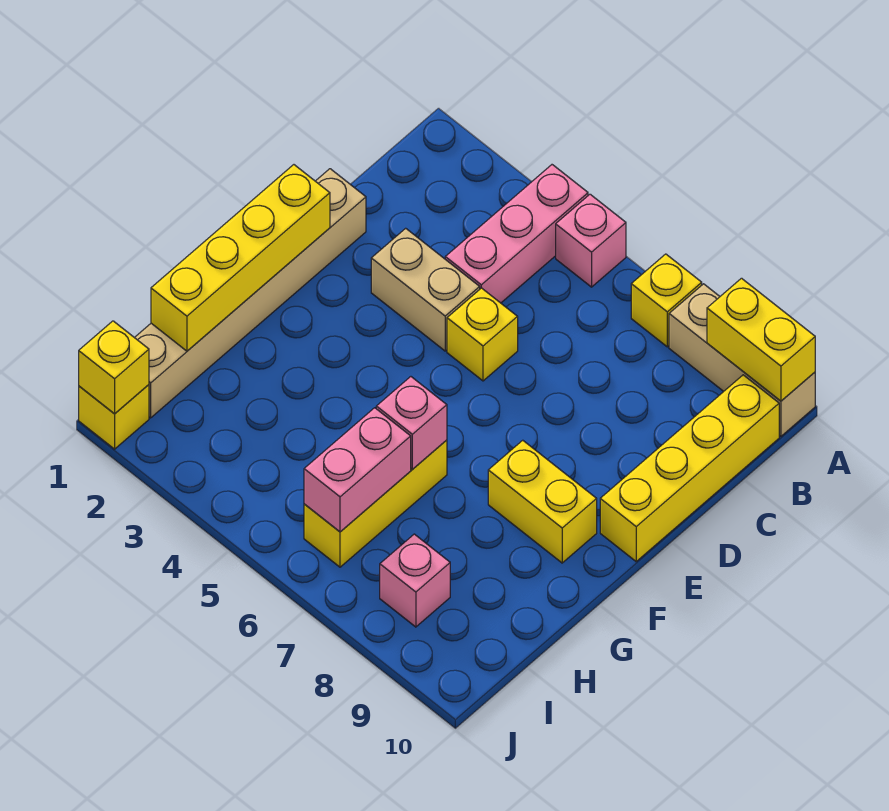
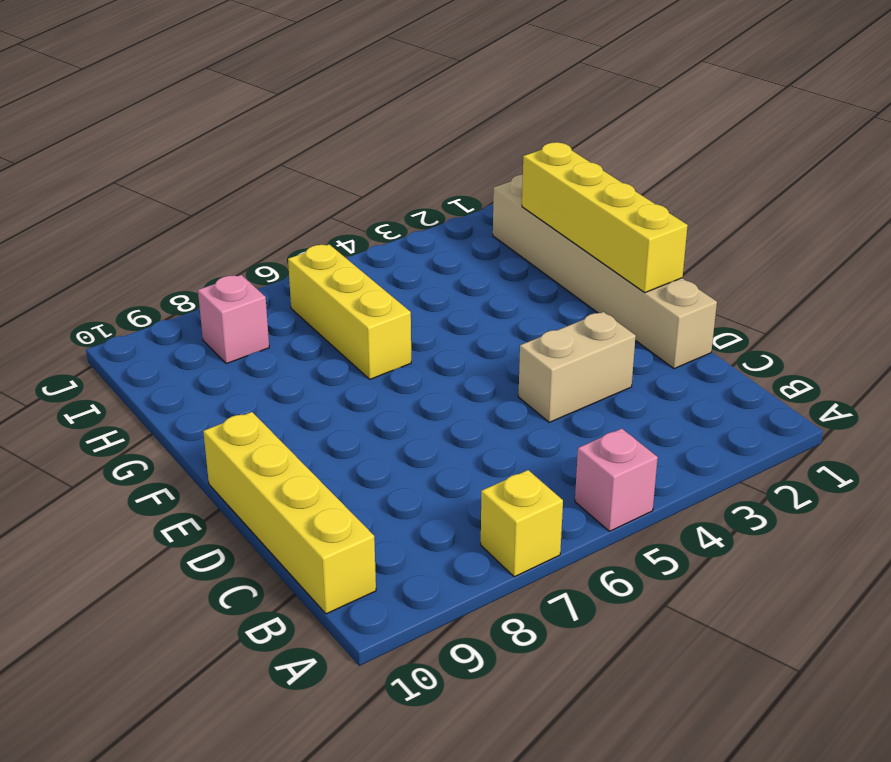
none -> pink 1x3 brick [445,165,588,303]
none -> tan 1x3 brick [669,284,815,436]
none -> yellow 1x1 brick [447,288,518,381]

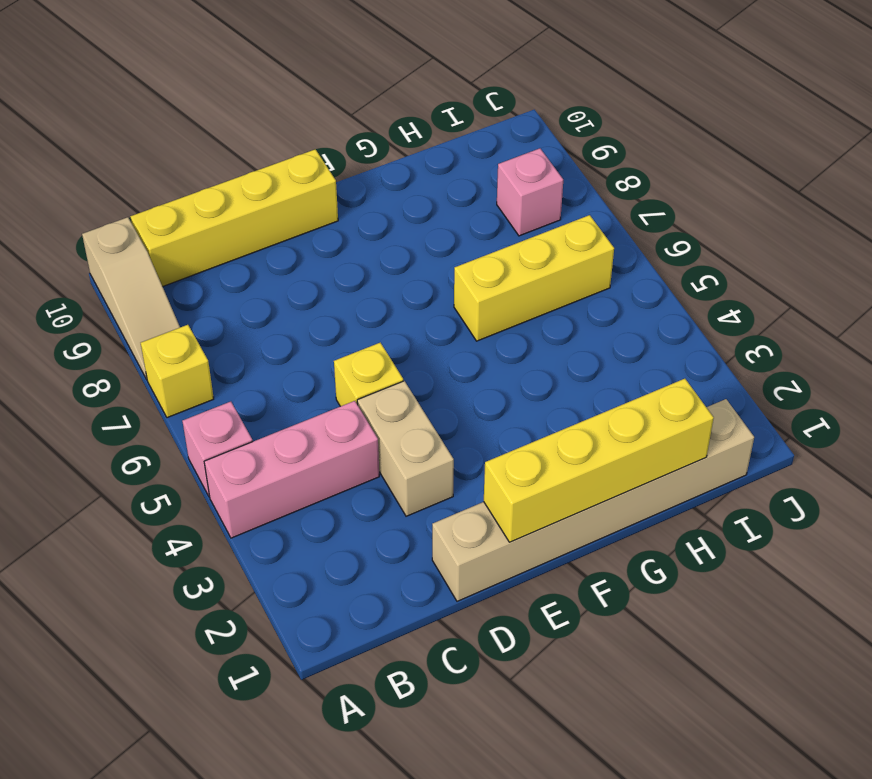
tan 1x3 slope [82,217,180,379] -> tan 1x3 brick [669,284,815,436]
none -> yellow 1x2 brick [488,440,597,563]
none -> yellow 1x1 brick [79,385,149,449]
none -> yellow 1x2 brick [707,278,815,401]

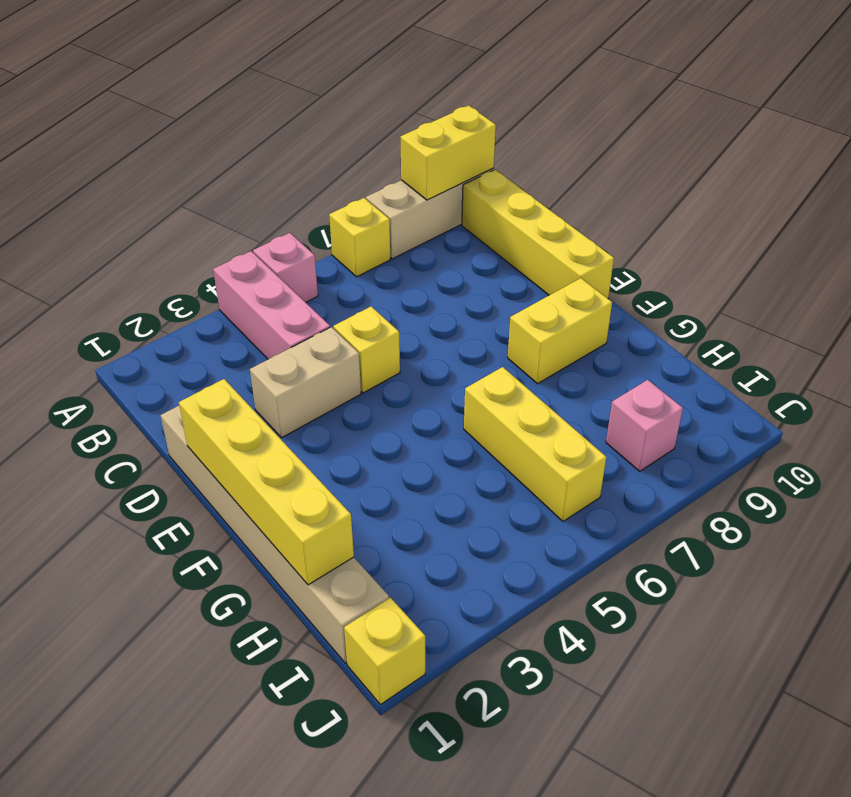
none -> pink 1x1 brick [376,377,447,469]
none -> pink 1x2 brick [304,408,411,532]
none -> yellow 1x1 brick [79,321,149,414]

